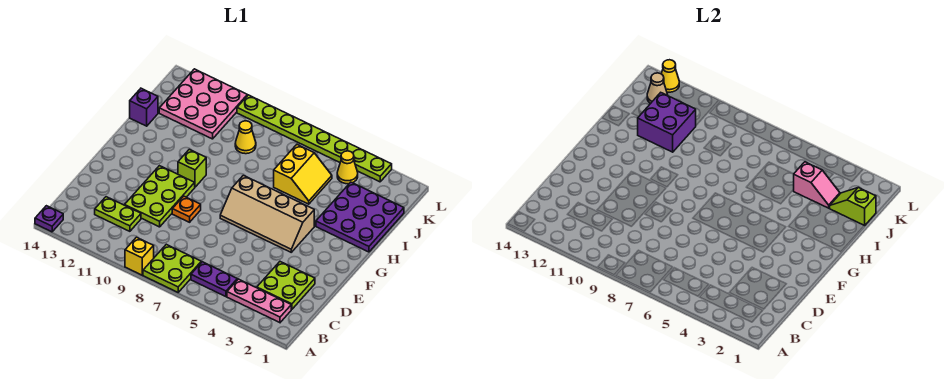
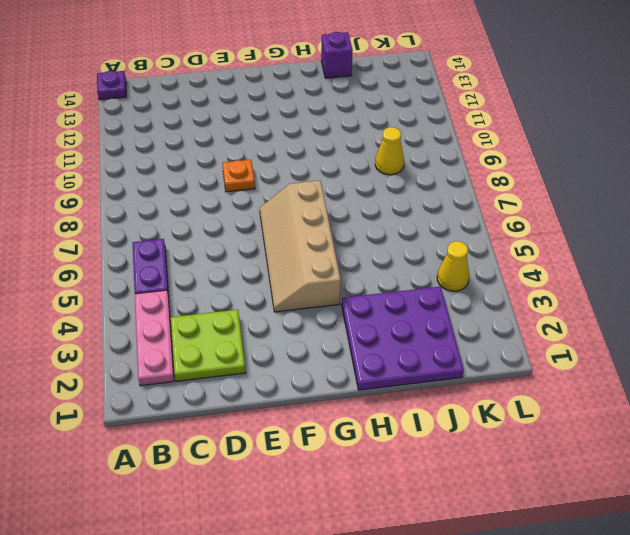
none -> lime 2x2 plate [143,244,201,293]
none -> yellow 1x1 brick [125,237,154,275]
none -> lime 1x2 plate [95,197,141,231]

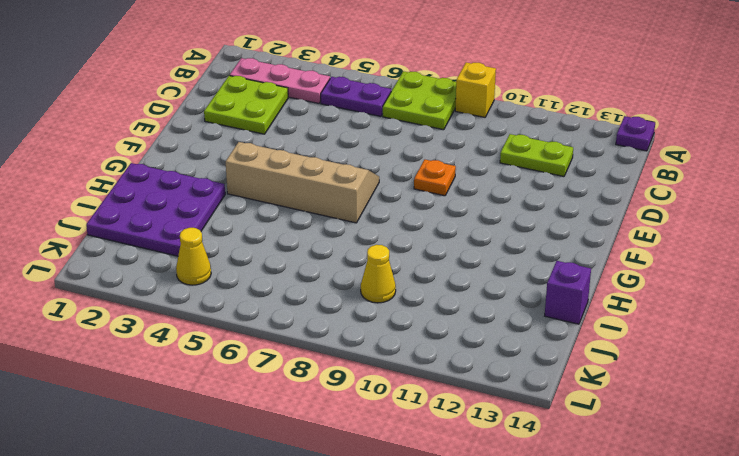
none -> lime 2x3 plate [125,166,195,227]
none -> lime 1x1 brick [178,149,206,187]
none -> yellow 2x2 slope [274,145,332,204]

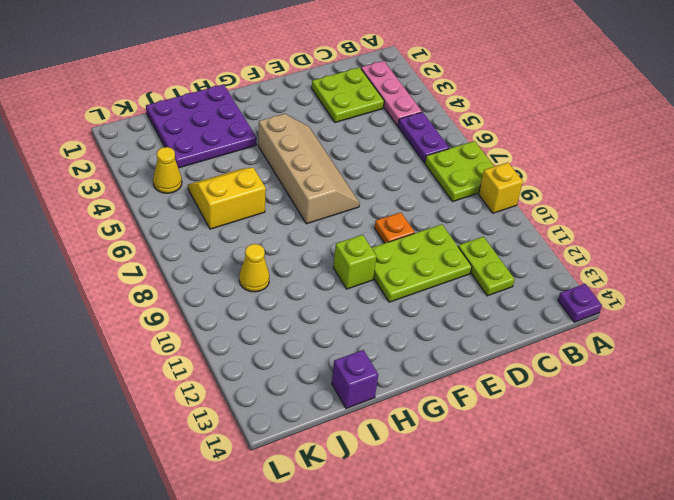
none -> pink 3x3 plate [159,69,247,139]
none -> lime 1x8 plate [237,95,392,182]
none -> purple 2x2 brick [638,93,696,152]

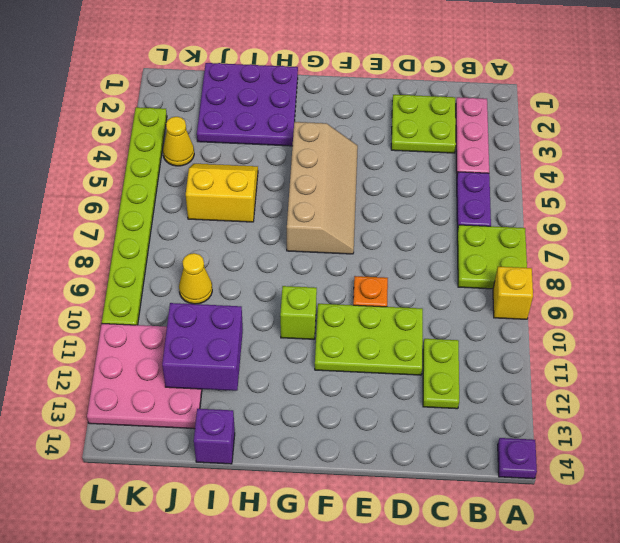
none -> lime 1x2 slope [830,187,876,226]
none -> pink 1x2 slope [794,162,840,208]
none -> tan 1x1 cone [647,73,668,103]

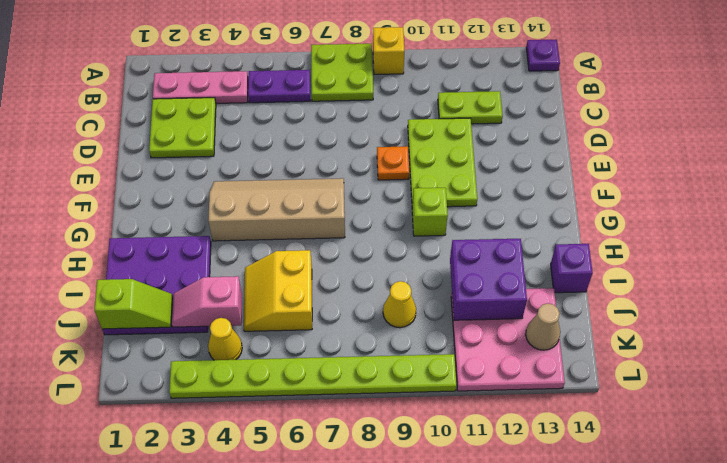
none -> yellow 1x1 cone [661,60,679,92]

